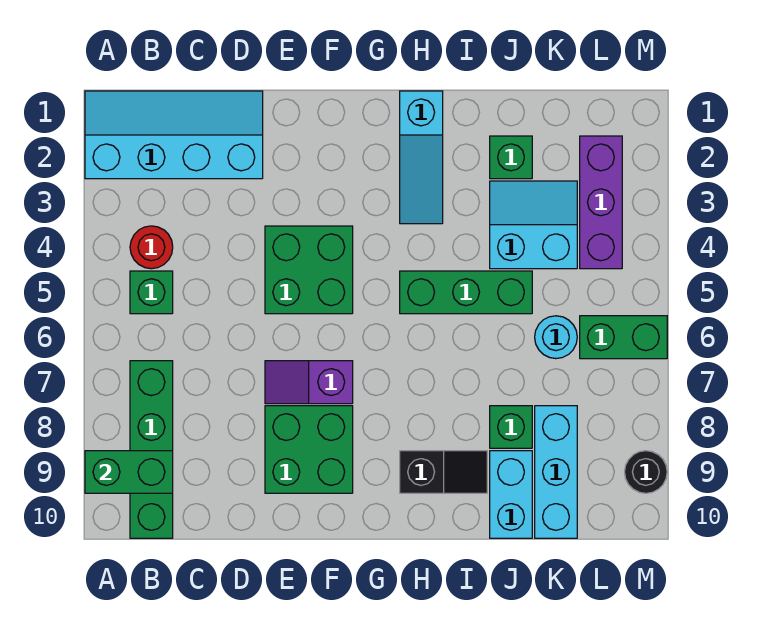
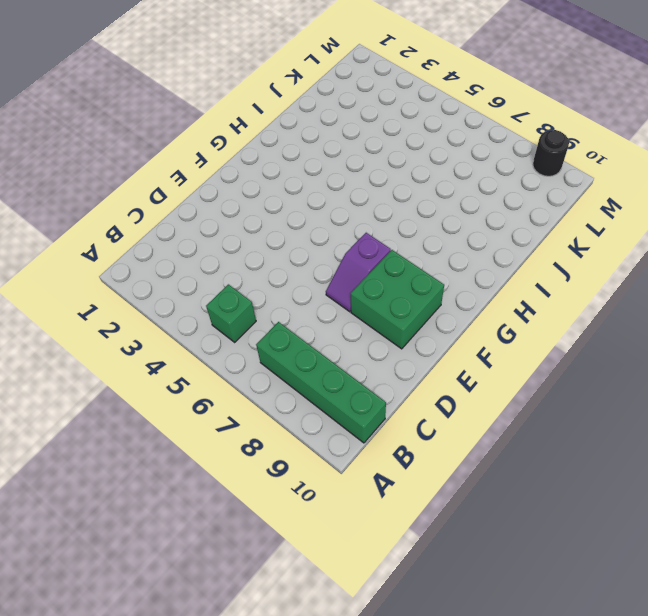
none -> cyan 2x4 slope [85,91,263,179]
none -> red 1x1 round brick [130,226,173,269]
none -> green 2x2 brick [265,226,353,314]

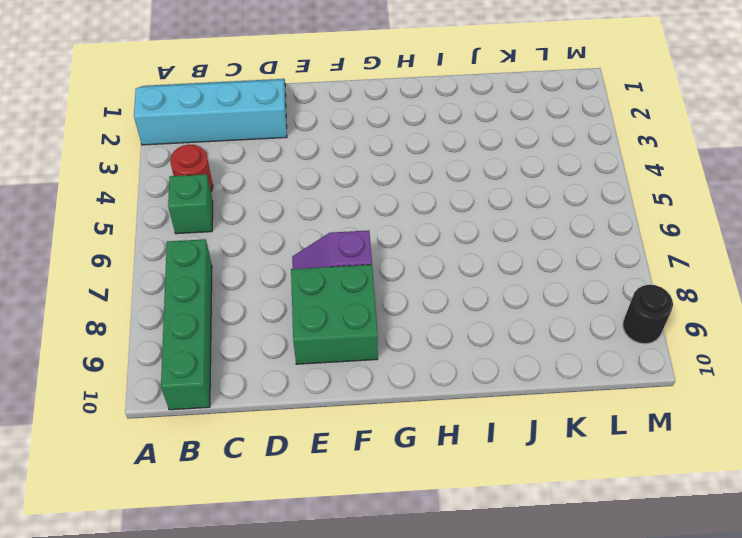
none -> green 2x2 brick [265,226,353,314]
none -> cyan 1x3 slope [400,91,443,224]
none -> green 1x3 brick [400,271,532,314]

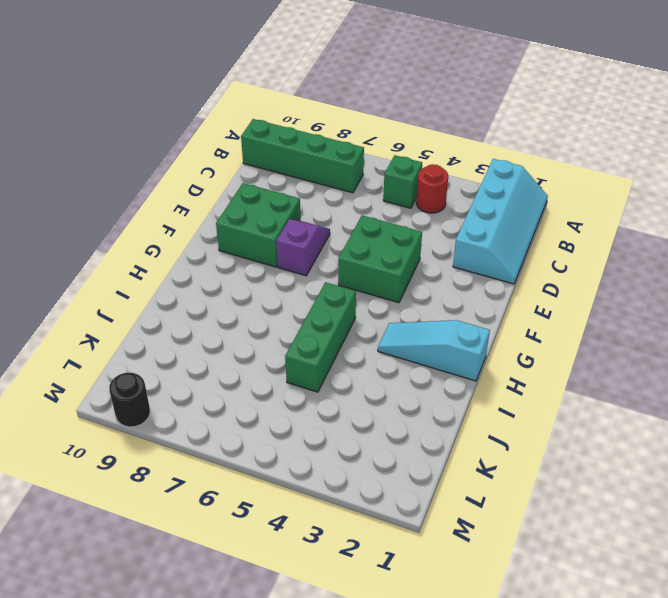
none -> black 1x2 slope [400,451,487,493]
none -> green 1x1 brick [490,136,532,179]
none -> cyan 2x2 slope [490,181,577,269]

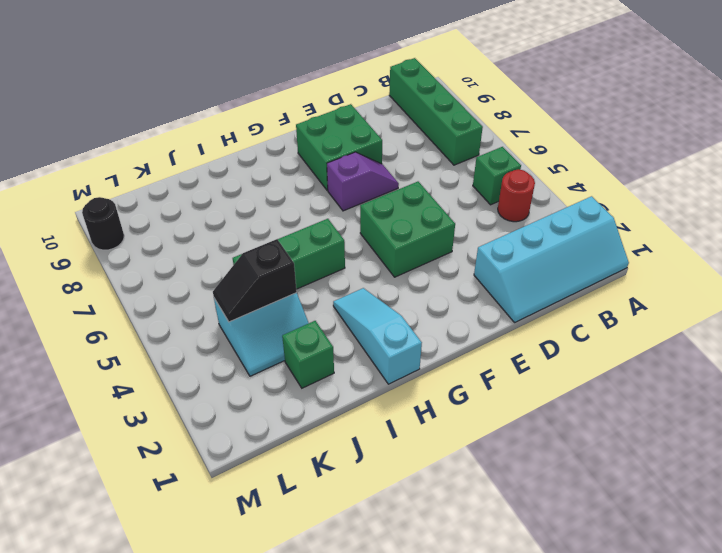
black 1x2 slope [213,239,297,322] -> black 1x2 slope moved to [400,451,487,493]
none -> green 1x1 brick [490,406,532,448]
none -> cyan 1x2 brick [490,451,532,538]
none -> cyan 1x1 round brick [535,316,577,359]

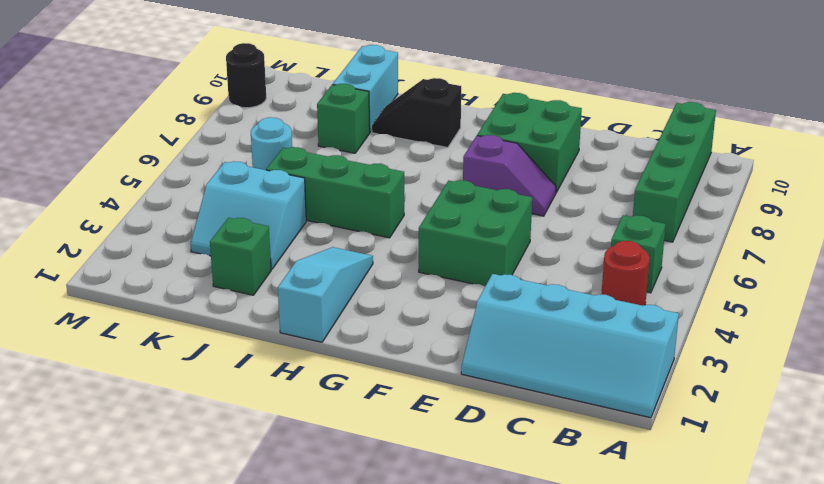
none -> cyan 1x3 brick [535,406,577,538]
none -> purple 1x3 brick [580,136,622,269]
none -> green 1x2 brick [580,316,667,359]

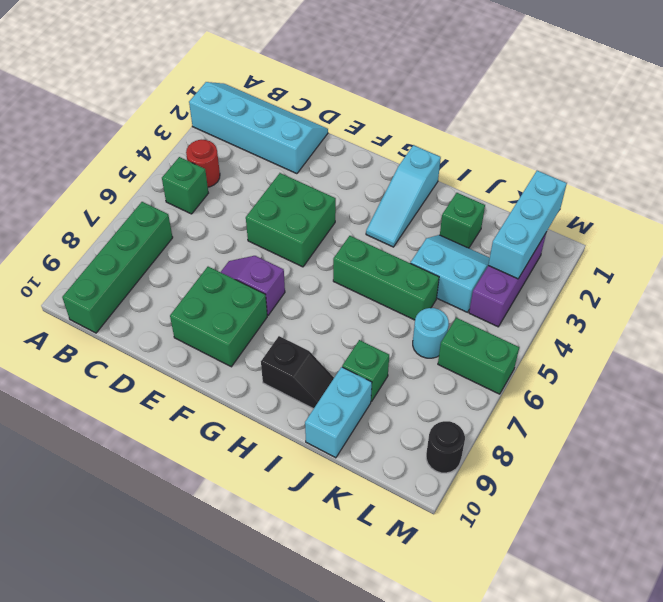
cyan 1x3 brick [488,171,567,279] -> cyan 1x3 brick moved to [535,406,577,538]
none -> green 1x2 brick [85,451,173,493]

